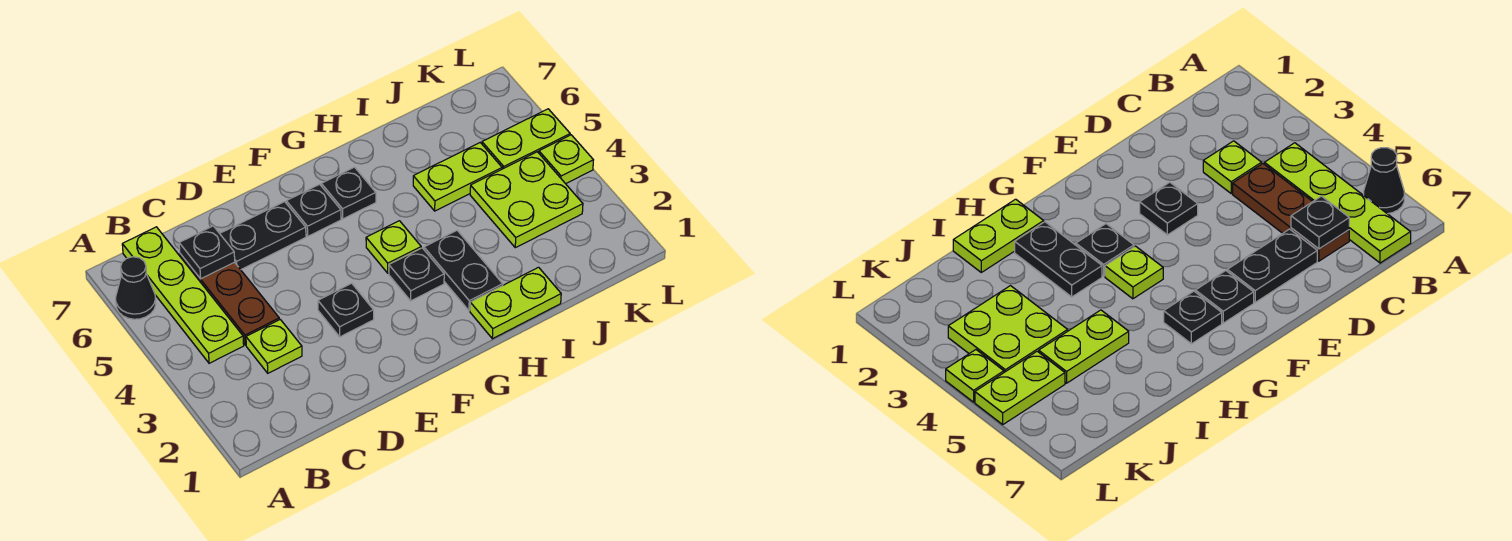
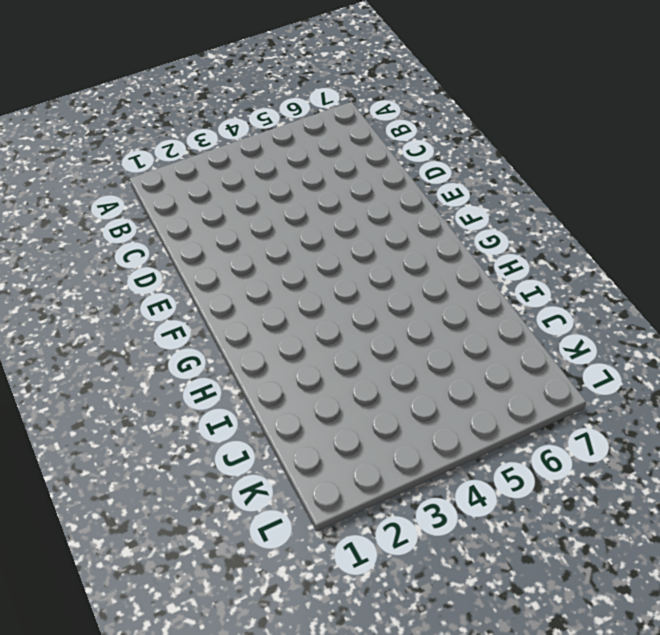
none -> black 1x1 cone [116,257,156,319]
none -> lime 1x4 plate [122,227,244,363]
none -> lime 1x1 plate [246,320,302,373]

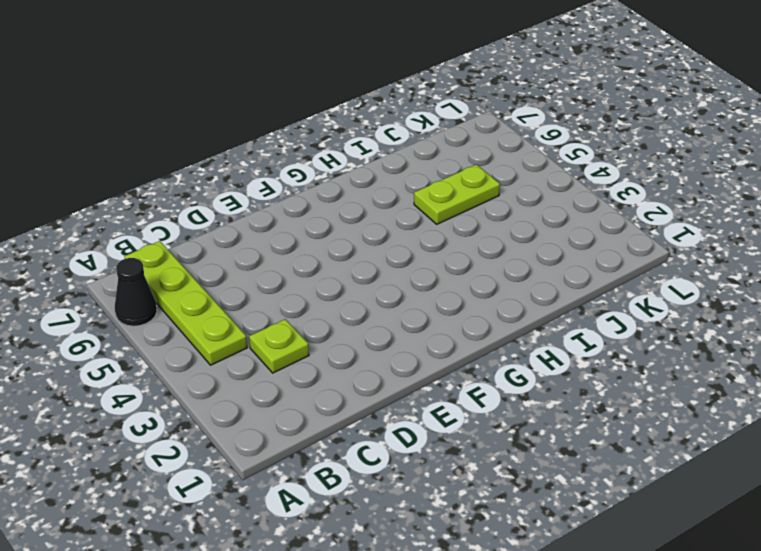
none -> brown 1x3 plate [180,254,279,345]
none -> black 1x2 plate [220,202,306,270]
none -> black 1x1 plate [318,283,374,337]

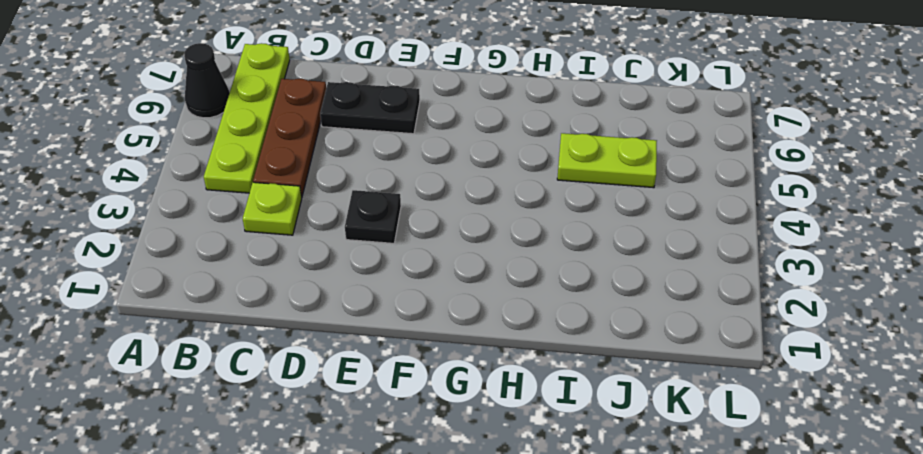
none -> black 1x1 plate [286,184,341,236]
none -> black 1x1 plate [389,248,444,301]
none -> lime 1x1 plate [366,221,421,273]

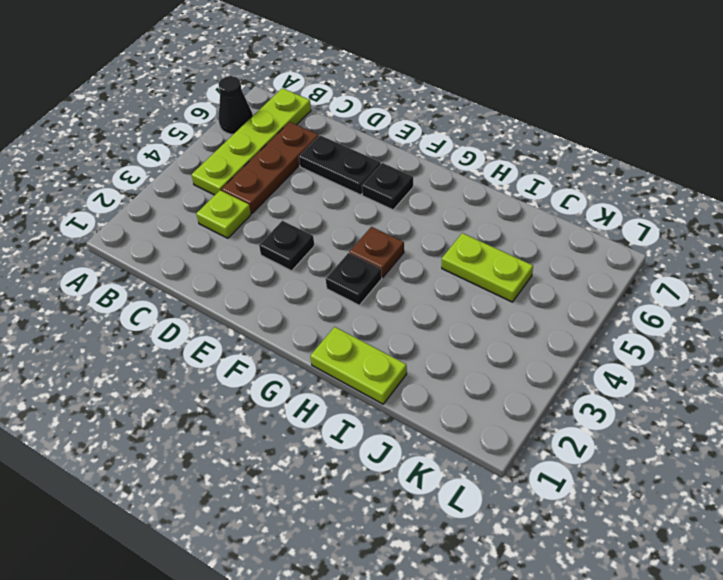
brown 1x1 plate [350,227,404,278] -> lime 1x1 plate [366,221,421,273]
none -> black 1x1 plate [321,167,376,219]
none -> black 1x2 plate [424,231,503,311]
none -> lime 2x2 plate [470,152,583,248]

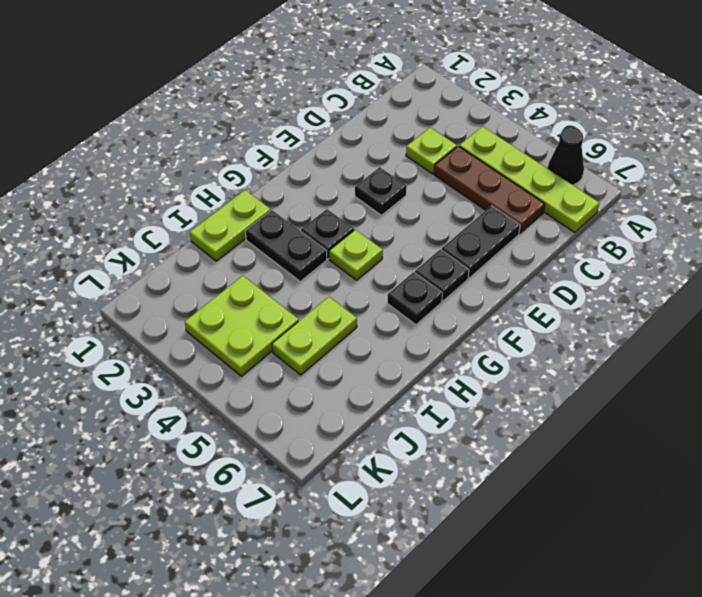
none -> lime 1x2 plate [482,109,570,169]
none -> lime 1x1 plate [539,135,593,184]
none -> black 1x1 plate [179,226,235,279]

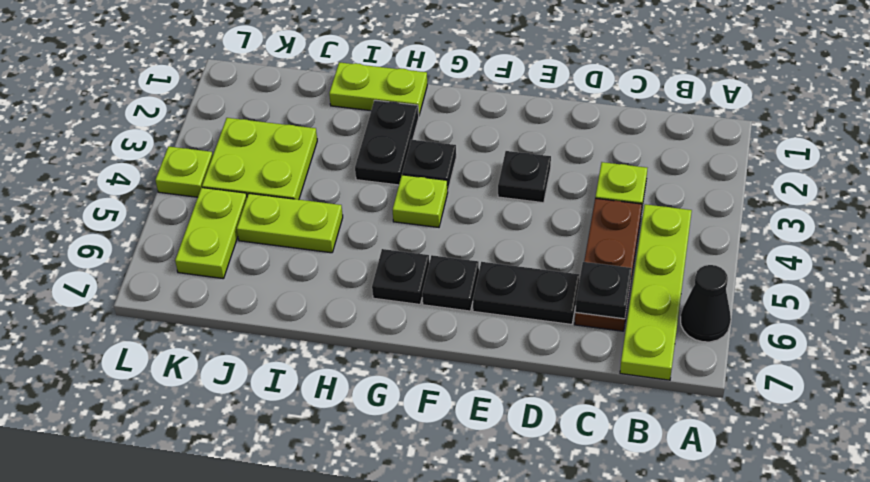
lime 1x2 plate [175,188,247,279] -> lime 1x2 plate turned to [482,109,570,169]

